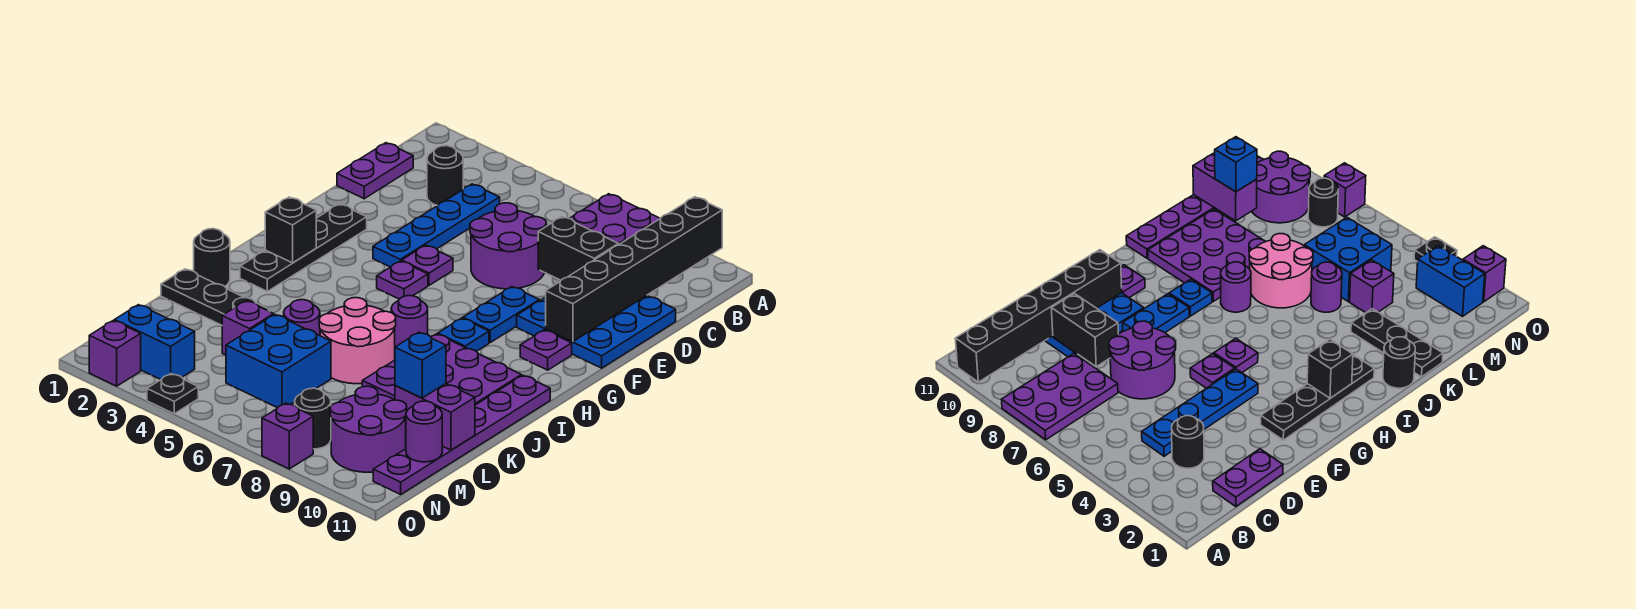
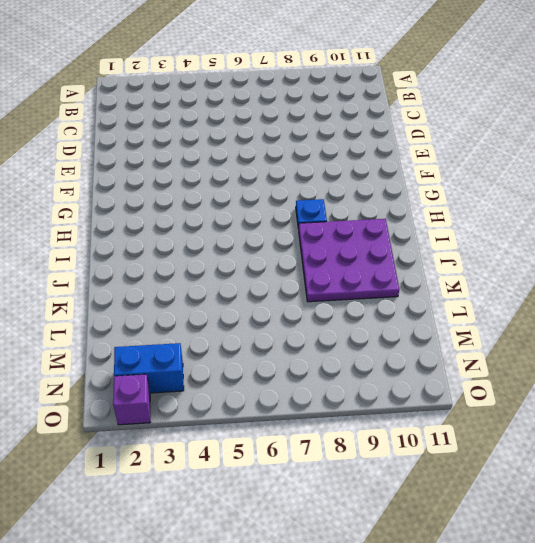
none -> purple 2x3 plate [569,194,660,245]
none -> purple 1x2 plate [337,143,413,199]
none -> black 1x1 round brick [427,146,463,206]
none -> blue 1x4 plate [373,184,500,267]

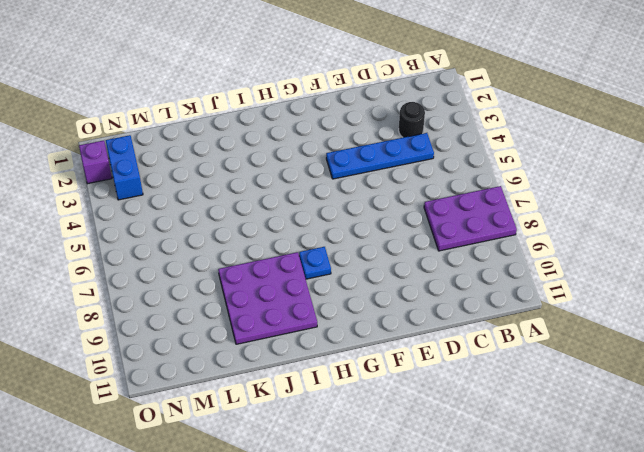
none -> purple 1x2 plate [337,143,413,199]
none -> purple 2x2 round brick [470,203,546,289]
none -> blue 3x3 plate [517,296,676,368]
none -> black 1x4 plate [240,204,367,291]

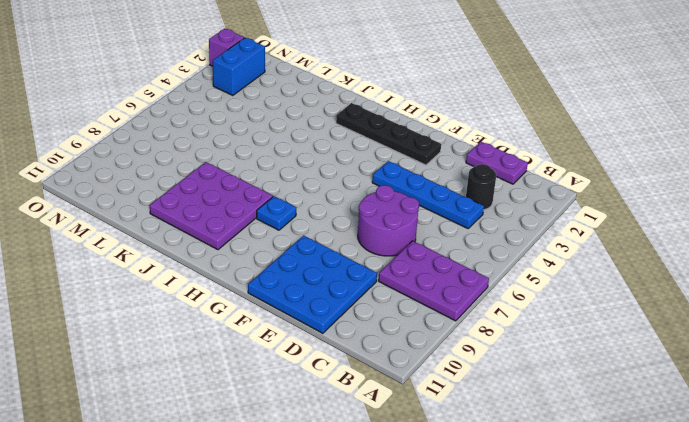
none -> purple 1x1 plate [402,245,453,285]
none -> blue 1x2 plate [463,287,539,342]
none -> purple 1x1 plate [377,261,428,299]
none -> purple 1x1 plate [520,330,572,370]

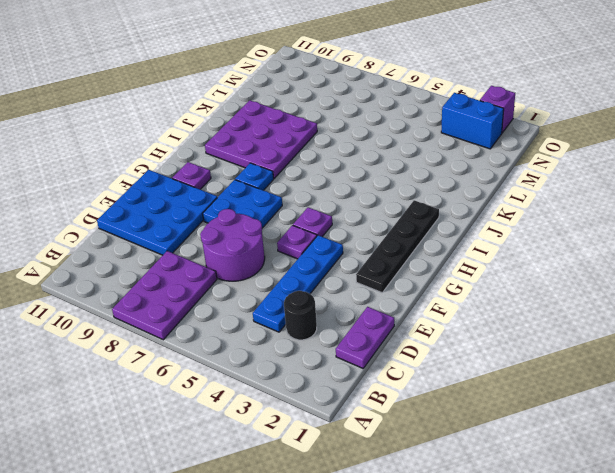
blue 2x2 plate [203,180,282,228] -> blue 1x2 plate [463,287,539,342]
none -> purple 1x1 round brick [391,296,428,347]
none -> purple 1x6 plate [373,375,550,494]
none -> black 1x1 round brick [194,229,230,286]
none -> pink 2x2 round brick [319,298,396,384]

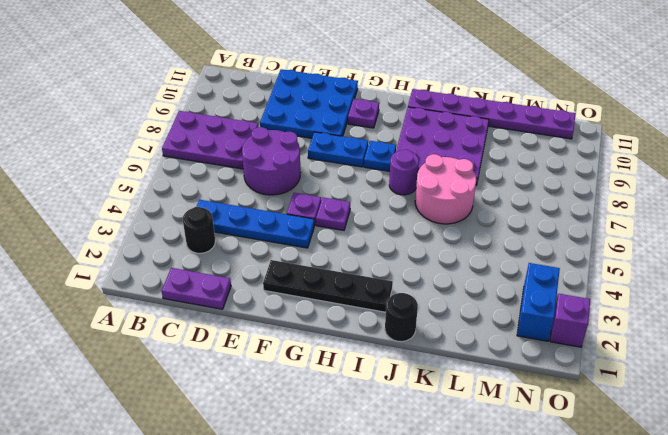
none -> black 1x3 plate [161,269,270,325]
none -> purple 1x1 round brick [284,300,320,336]
none -> purple 1x1 brick [222,301,274,355]
none -> blue 2x2 brick [226,315,331,408]

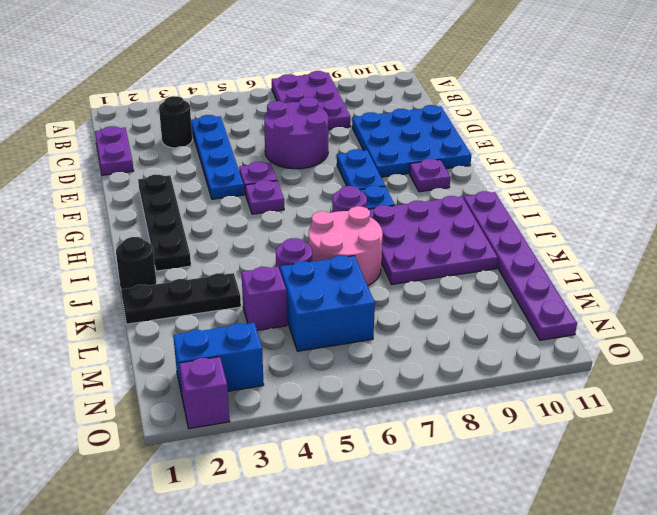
none -> purple 2x2 round brick [330,386,407,472]
none -> black 1x1 round brick [295,388,331,449]
none -> black 1x1 plate [147,374,198,414]
none -> purple 1x1 brick [262,403,313,469]

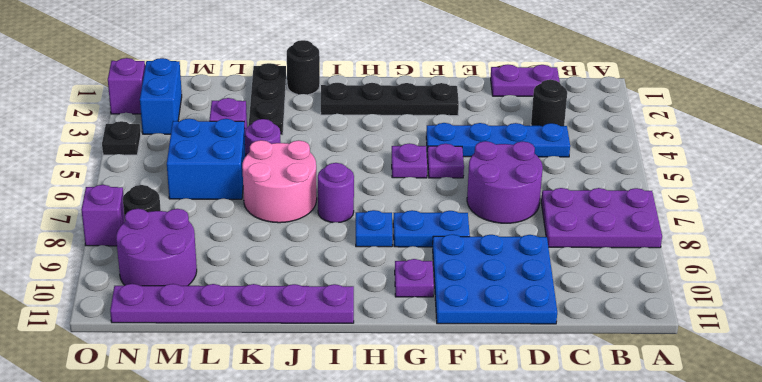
none -> purple 3x3 plate [362,334,521,405]
none -> black 1x6 brick [546,197,722,342]
none -> black 1x2 brick [538,217,618,280]
none -> black 1x1 brick [265,197,316,263]

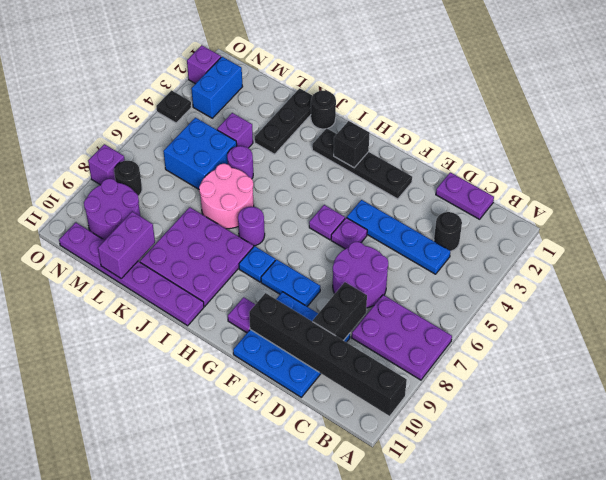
none -> purple 1x1 round brick [406,401,442,462]
none -> blue 1x1 brick [395,332,446,398]

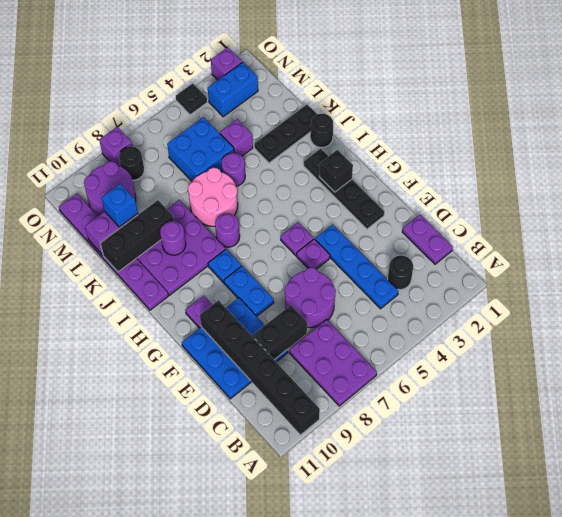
purple 1x1 round brick [160,221,186,255] -> purple 1x1 round brick moved to [406,401,442,462]
black 1x3 brick [100,200,174,272] -> none

